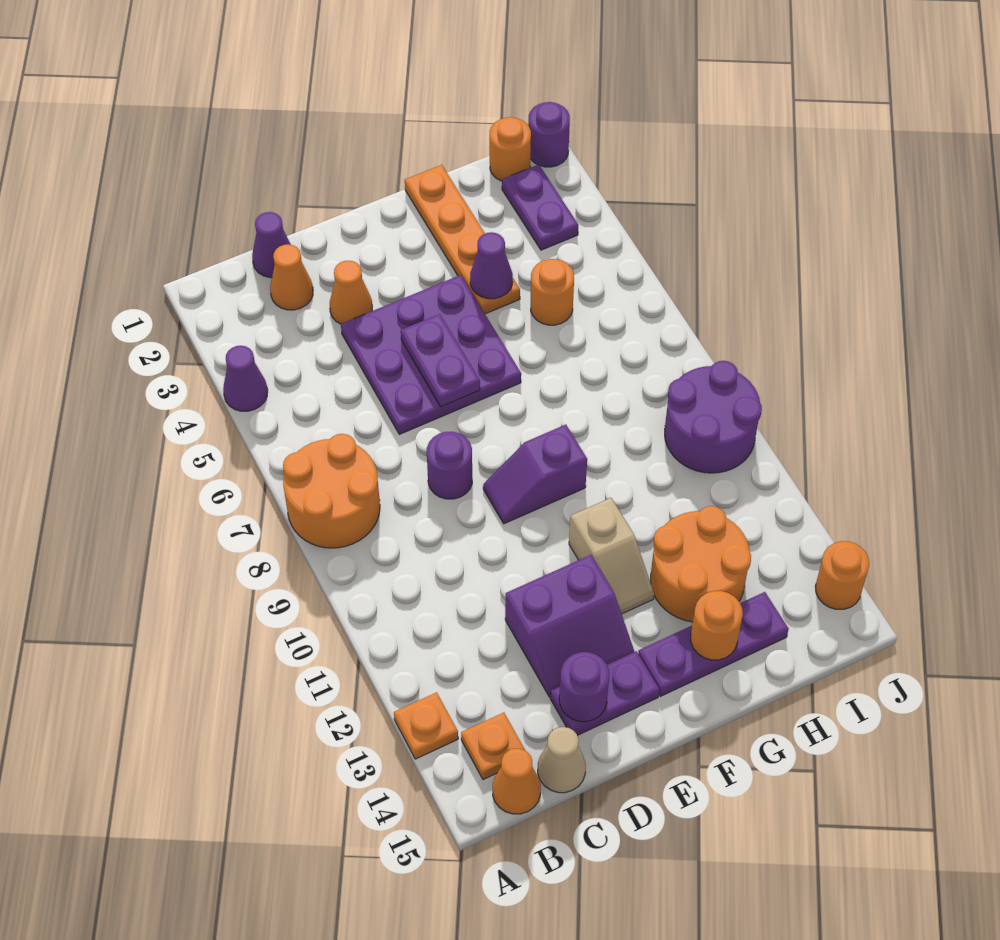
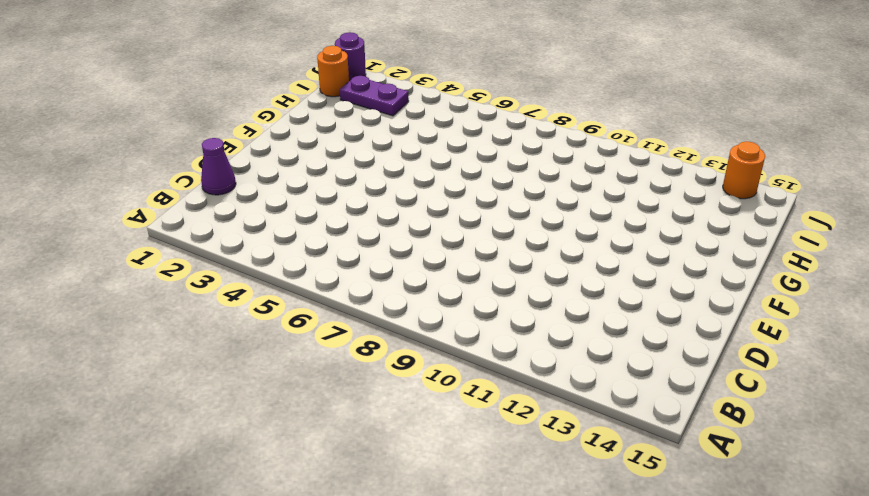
none -> purple 1x1 cone [223,346,268,411]
none -> orange 2x2 round brick [283,434,380,548]
none -> orange 1x1 plate [394,692,458,759]

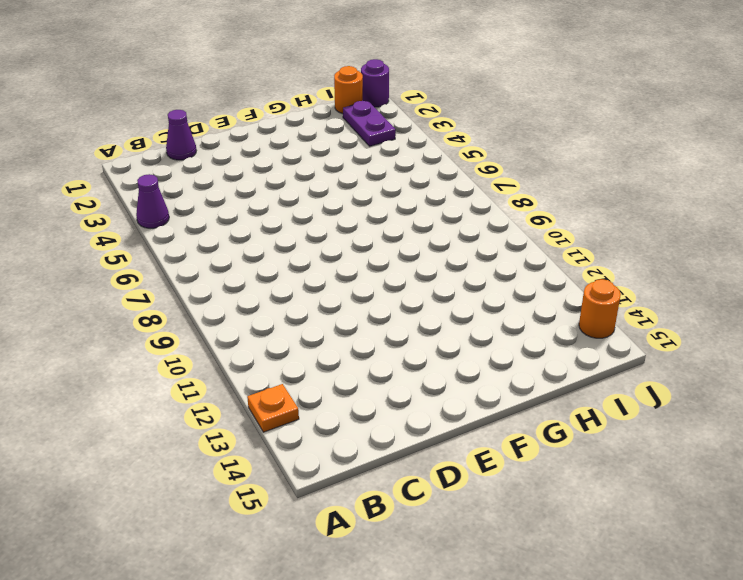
none -> orange 2x2 round brick [283,434,380,548]
none -> orange 1x1 plate [461,713,525,780]
none -> orange 1x1 cone [493,748,541,814]

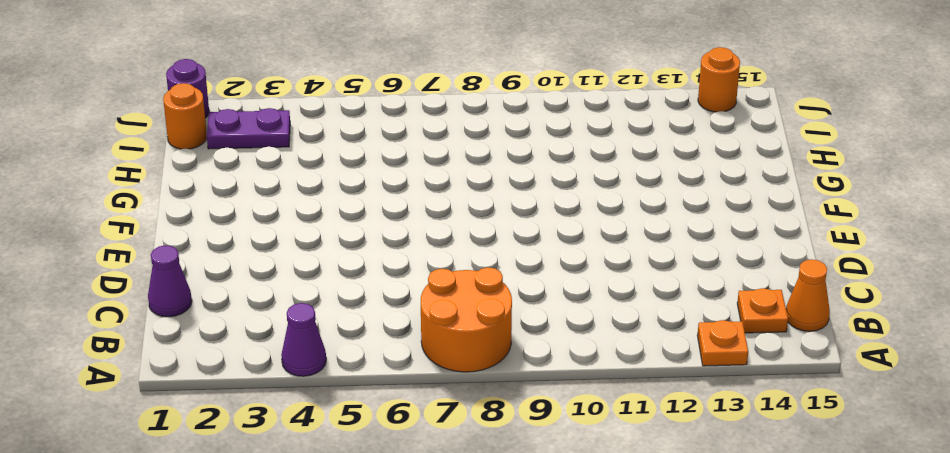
none -> orange 1x1 cone [270,244,313,310]
none -> tan 1x1 cone [538,727,586,793]
none -> orange 1x1 cone [330,261,372,324]

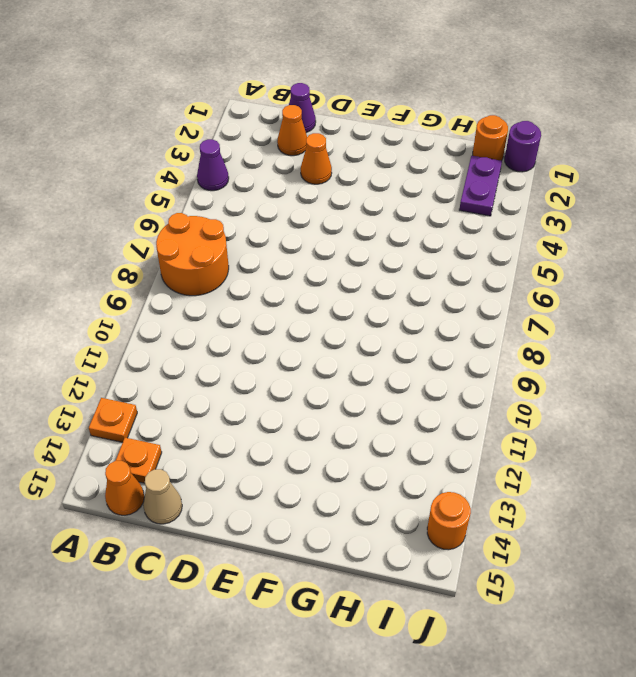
none -> purple 3x3 plate [341,275,521,434]
none -> purple 1x1 round brick [427,432,472,499]
none -> purple 2x2 slope [505,555,634,697]

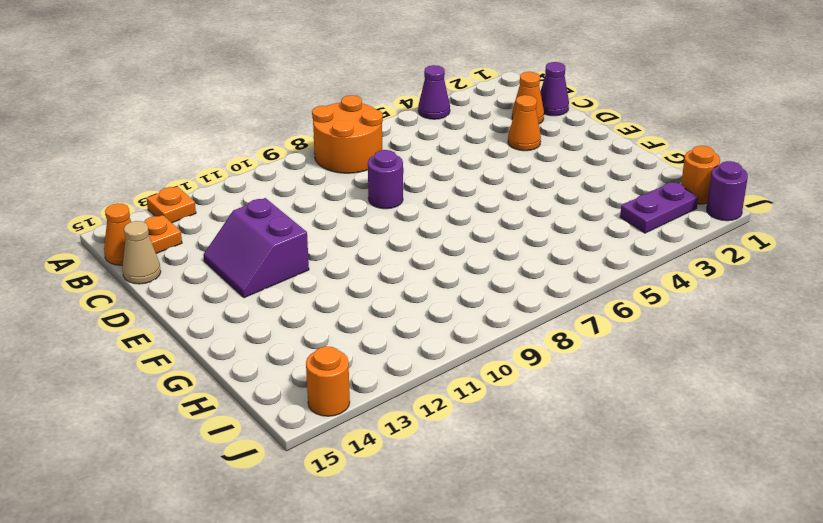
none -> purple 3x3 plate [341,275,521,434]
none -> purple 1x2 plate [550,651,659,735]
none -> purple 1x2 slope [483,425,587,524]

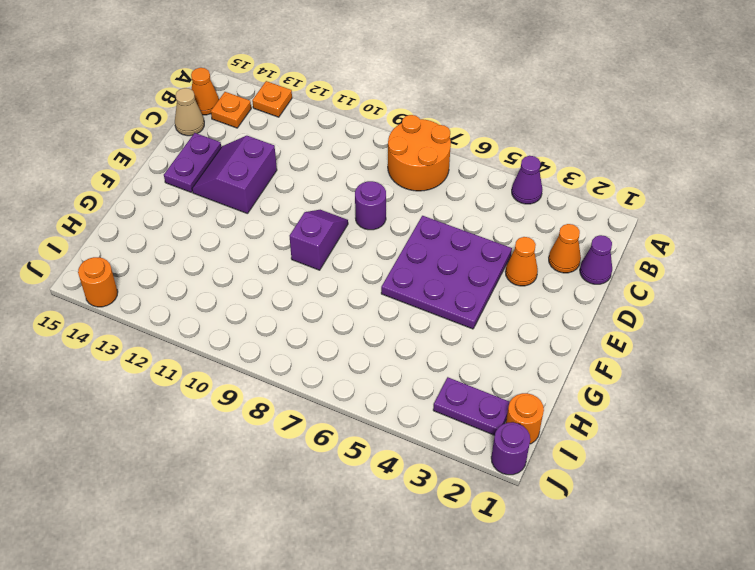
none -> tan 1x2 slope [569,498,654,614]
none -> purple 1x3 plate [638,592,789,696]
none -> orange 1x4 plate [405,165,520,314]

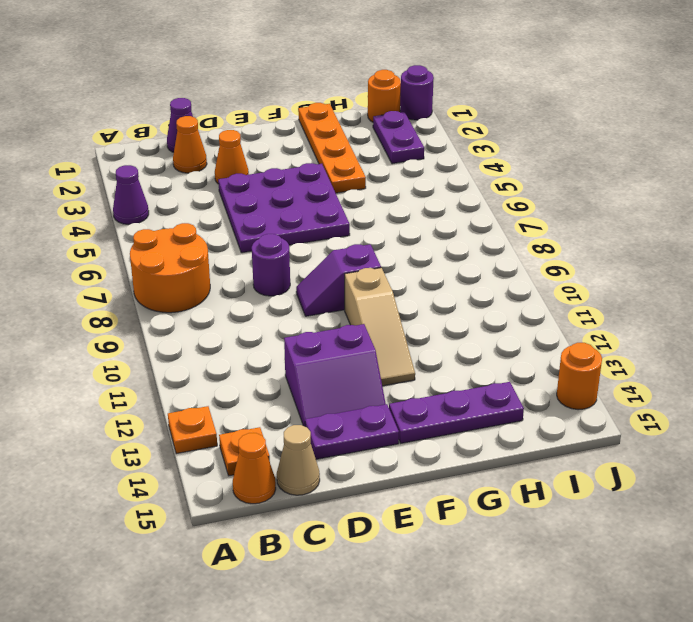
tan 1x3 slope [345,268,415,386] -> tan 1x2 slope [569,498,654,614]
none -> orange 2x2 round brick [650,506,751,622]
none -> orange 1x1 round brick [531,259,574,325]
none -> purple 2x2 round brick [665,361,762,473]

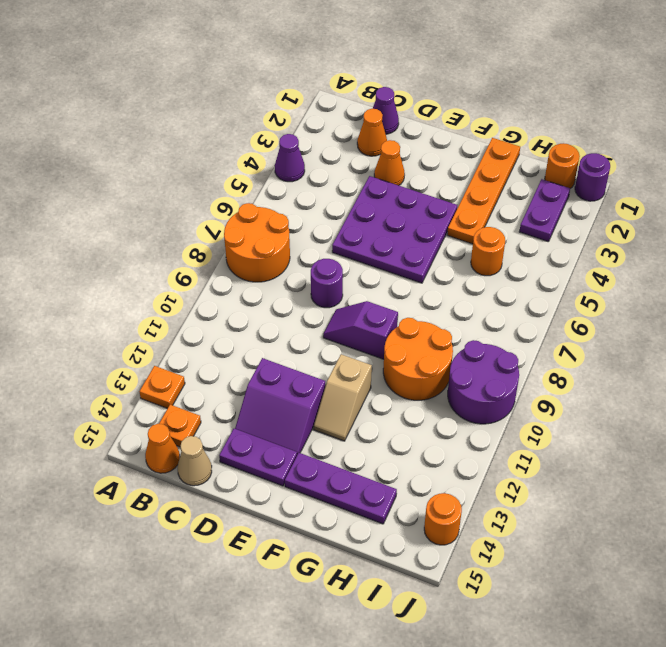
orange 2x2 round brick [383,318,453,400] -> orange 2x2 round brick moved to [650,506,751,622]
none -> purple 1x1 round brick [559,652,609,722]
none -> purple 1x2 plate [401,314,480,407]
none -> purple 1x1 cone [470,232,513,299]

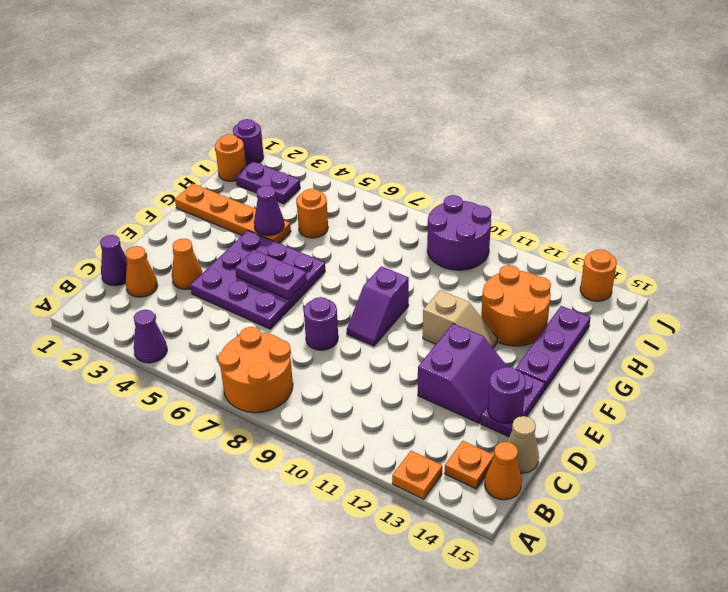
none -> orange 1x1 round brick [691,591,743,660]

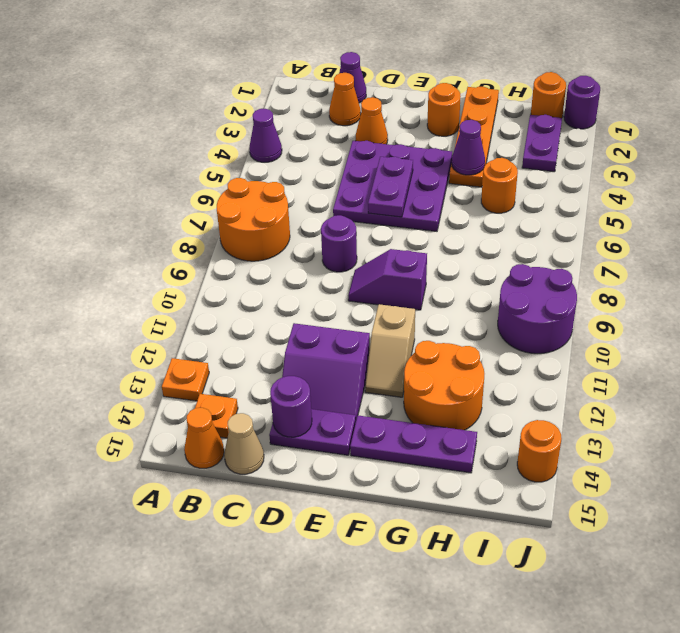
orange 1x1 round brick [427,83,461,136] -> orange 1x1 round brick moved to [691,591,743,660]

